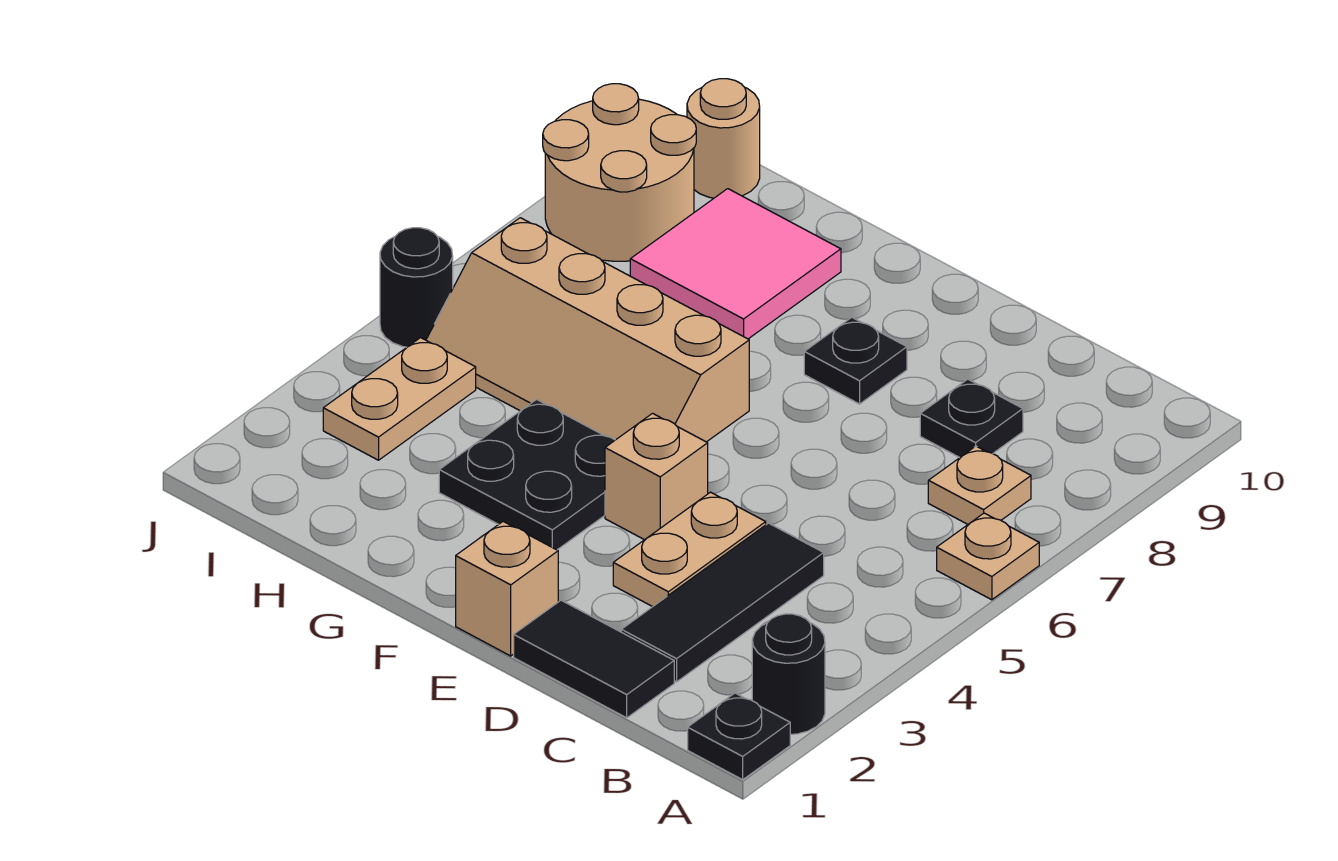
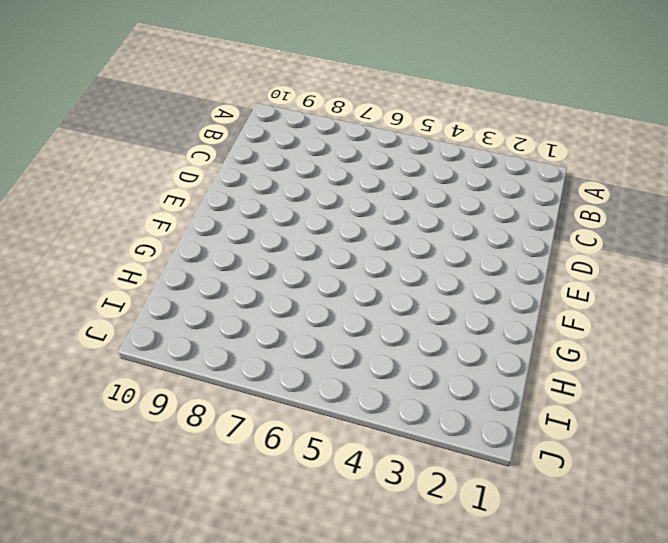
none -> black 1x1 plate [688,693,790,780]
none -> black 1x1 round brick [752,614,825,734]
none -> tan 1x1 plate [937,513,1039,600]

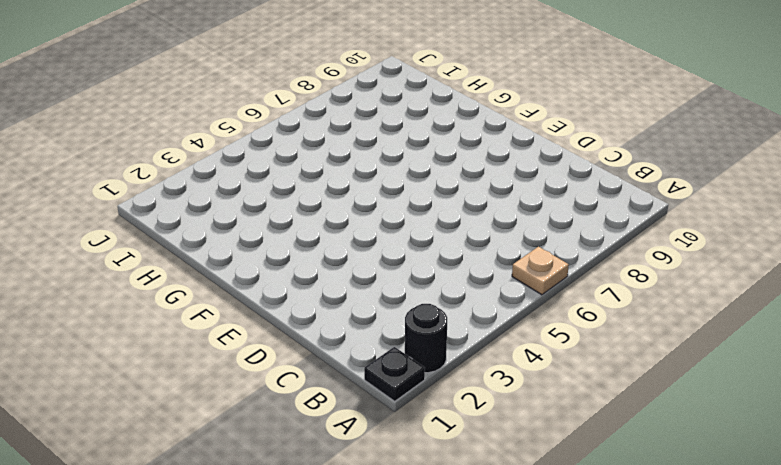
none -> tan 1x1 plate [928,446,1031,524]
none -> black 1x2 tile [514,600,674,718]
none -> black 1x3 tile [621,523,824,682]

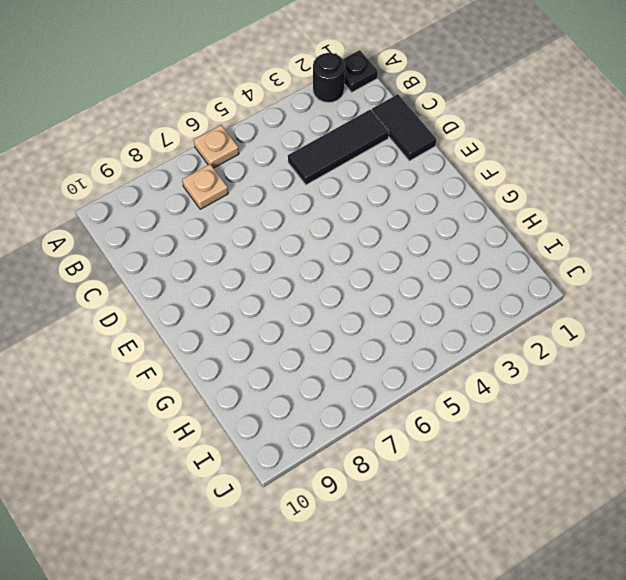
none -> black 1x1 plate [920,379,1023,458]
none -> tan 1x2 plate [613,492,766,607]
none -> tan 1x1 brick [456,522,558,656]

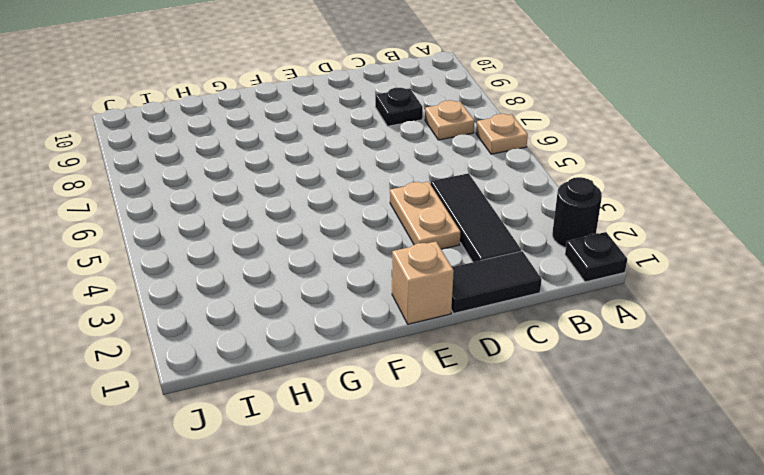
none -> tan 1x1 brick [605,413,708,540]
none -> black 1x1 plate [804,317,907,404]
none -> black 2x2 plate [439,400,615,550]

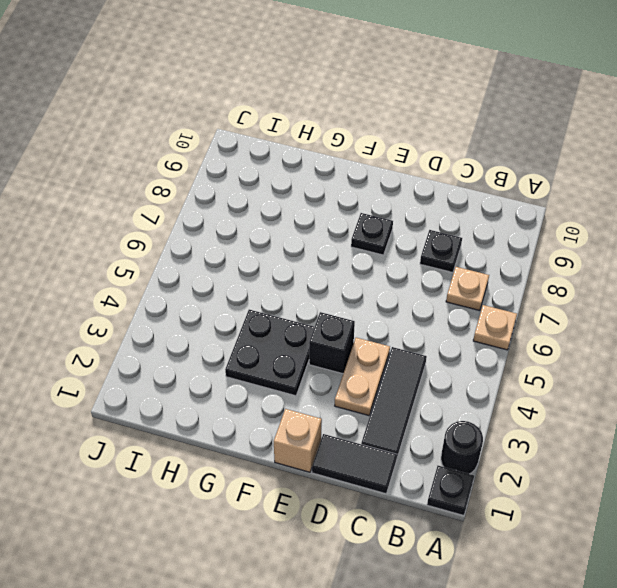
black 1x1 brick [309,312,355,374] -> tan 1x1 brick [605,413,708,540]
none -> tan 2x4 slope [426,218,749,442]
none -> pink 2x2 tile [630,189,841,339]
none -> tan 1x2 plate [323,338,476,460]

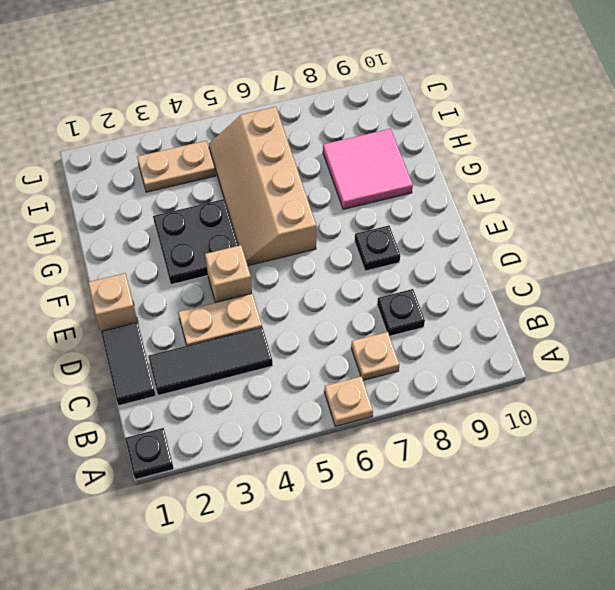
none -> black 1x1 round brick [752,614,825,734]
none -> tan 2x2 round brick [543,84,696,261]
none -> tan 1x1 round brick [687,79,760,198]

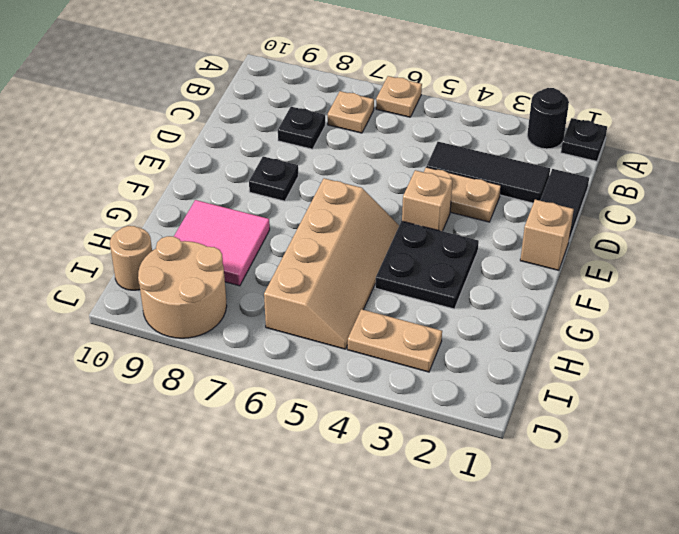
none -> black 1x1 round brick [380,228,453,347]

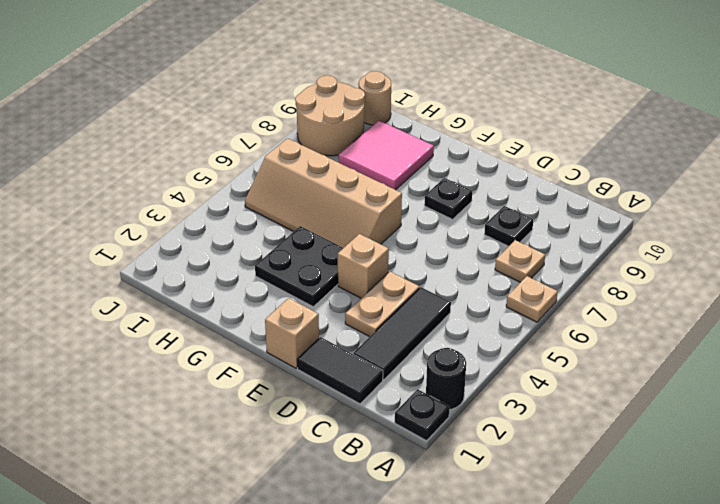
none -> tan 1x2 plate [323,338,476,460]
none -> black 1x1 round brick [380,228,453,347]

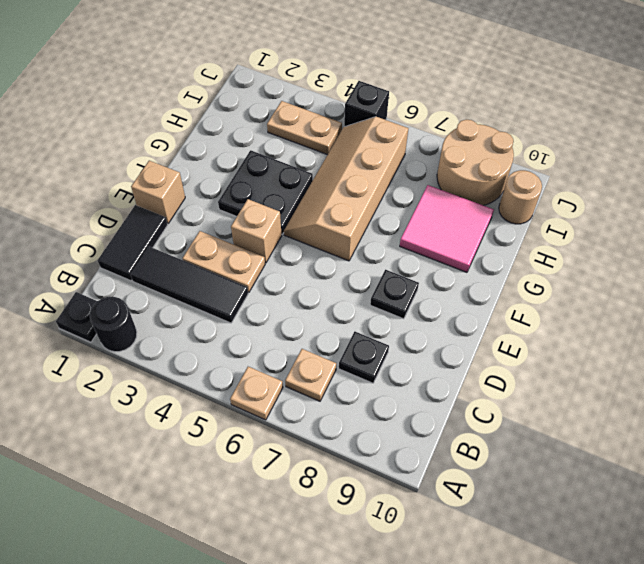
black 1x1 brick [344,81,389,127] -> black 1x1 round brick [380,228,453,347]

